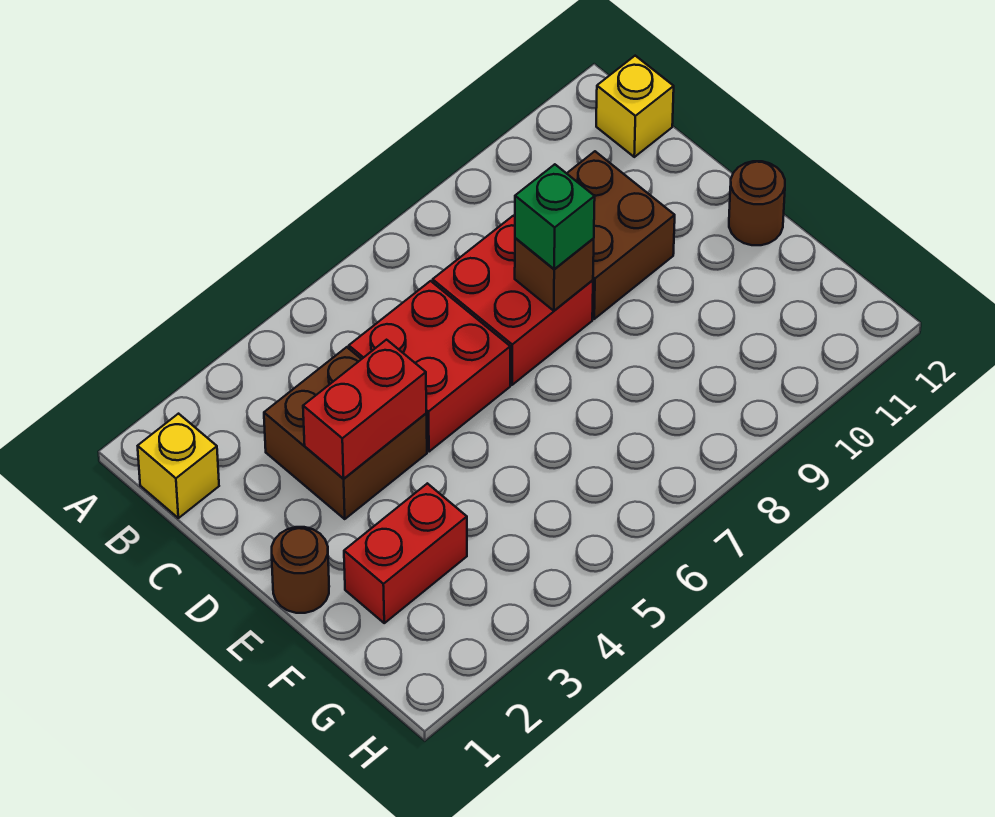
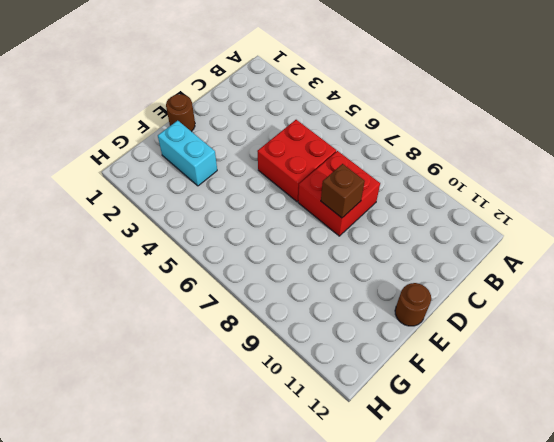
cyan 1x2 brick [158,121,217,186] -> red 1x2 brick [344,483,467,623]
none -> yellow 1x1 brick [138,414,219,518]
none -> yellow 1x1 brick [596,56,674,157]
none -> brown 2x2 brick [264,347,427,519]

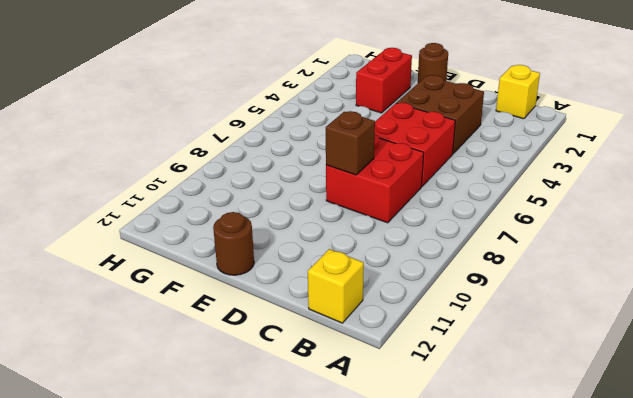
none -> brown 2x2 brick [567,151,675,319]
none -> red 1x2 brick [303,340,426,479]
none -> green 1x1 brick [515,164,595,269]

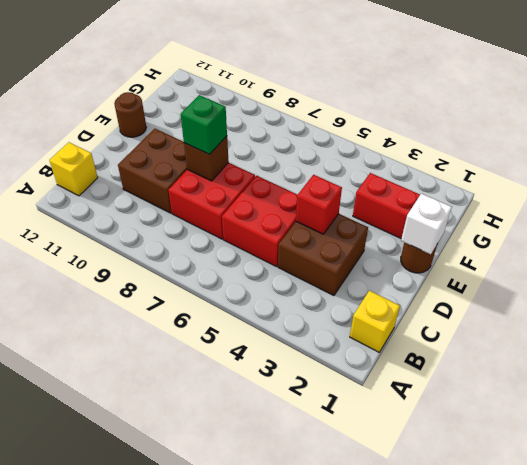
red 1x1 brick [296,175,342,234] -> red 1x2 brick [303,340,426,479]
white 1x1 brick [401,194,452,254] -> none

